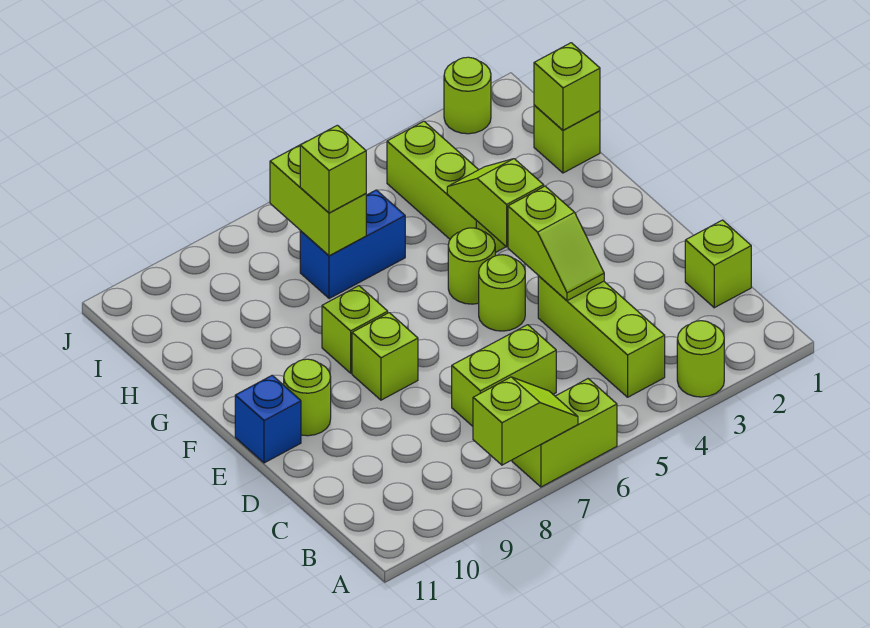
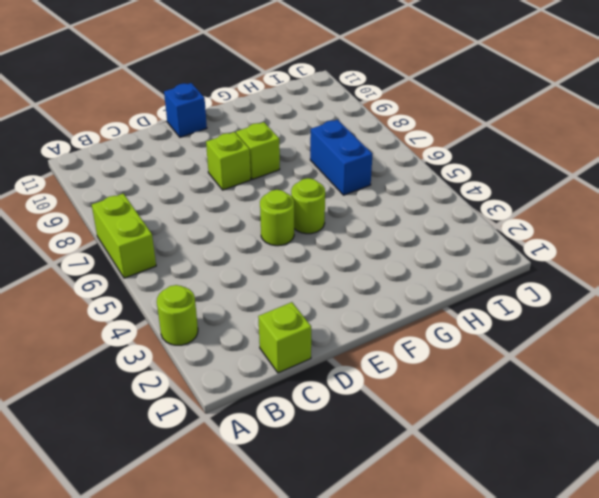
none -> lime 1x3 brick [538,276,665,397]
none -> lime 1x2 brick [452,325,556,426]
none -> lime 1x1 round brick [284,359,331,436]

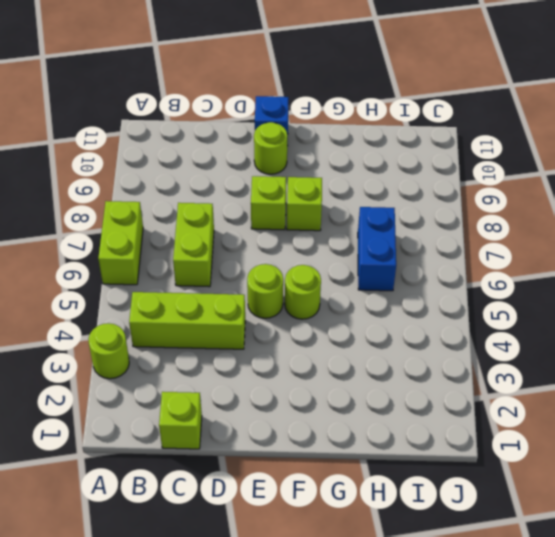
none -> lime 1x3 brick [387,121,506,253]
none -> lime 1x1 brick [534,105,600,173]
none -> lime 1x1 round brick [444,57,491,134]

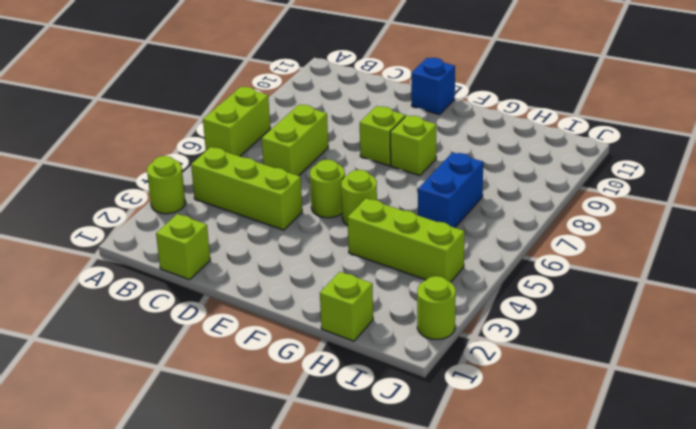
none -> lime 1x1 round brick [284,359,331,436]
none -> lime 1x2 slope [473,377,578,465]
none -> lime 1x2 slope [508,186,604,301]

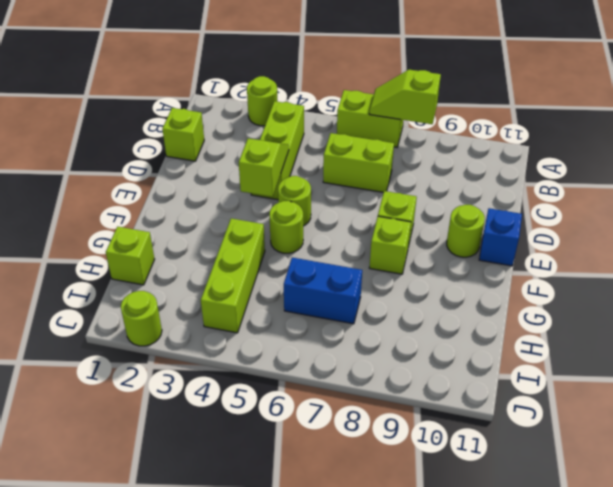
none -> lime 1x2 slope [447,159,544,247]
none -> lime 1x1 brick [534,43,600,130]
none -> lime 1x2 brick [270,142,366,256]

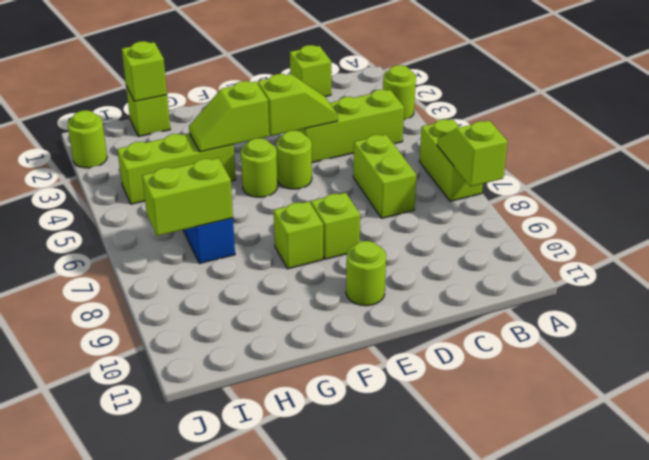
none -> blue 1x1 brick [235,375,301,463]
none -> lime 1x1 brick [300,125,366,213]

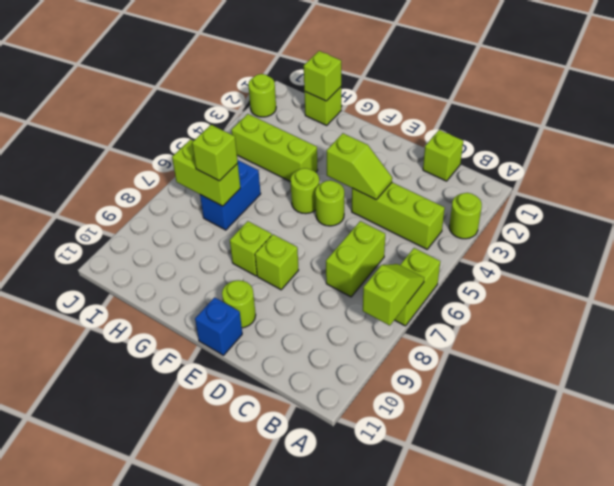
none -> lime 1x2 slope [447,159,544,247]

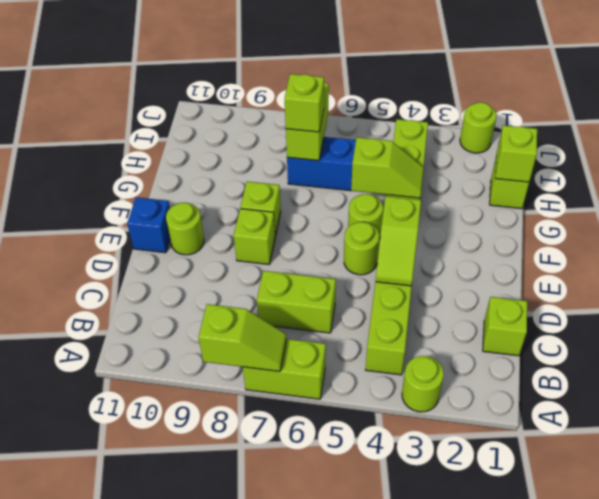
lime 1x2 slope [351,137,424,198] -> lime 1x2 slope turned to [447,159,544,247]

